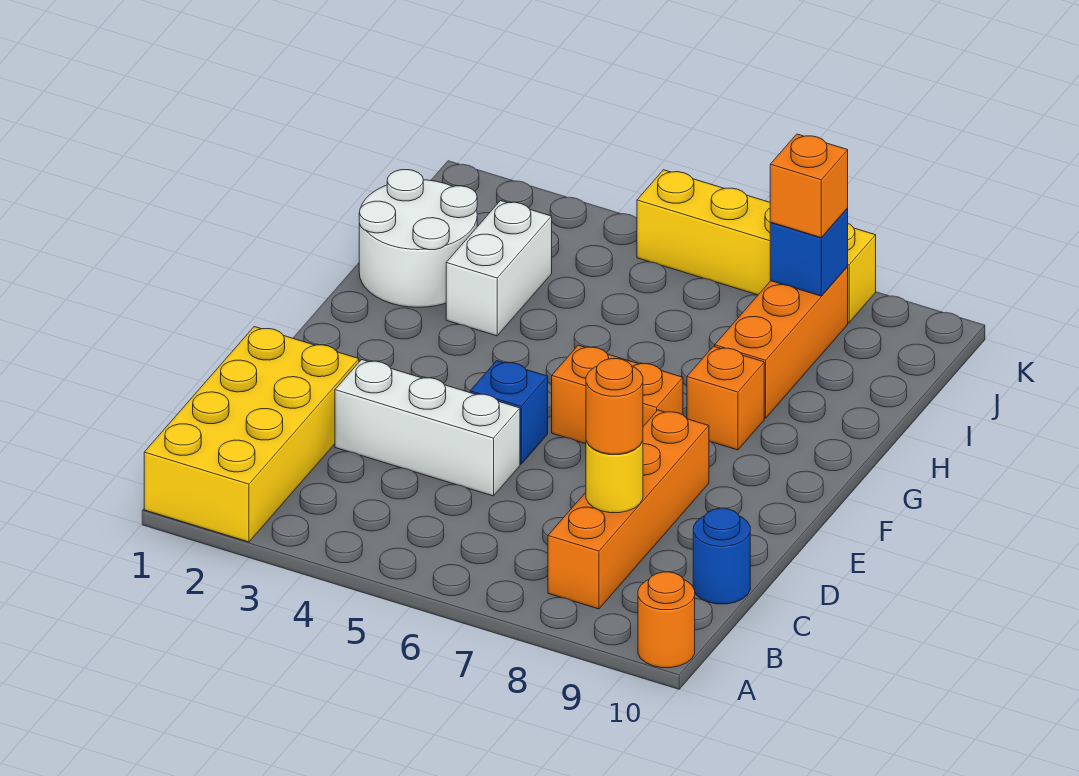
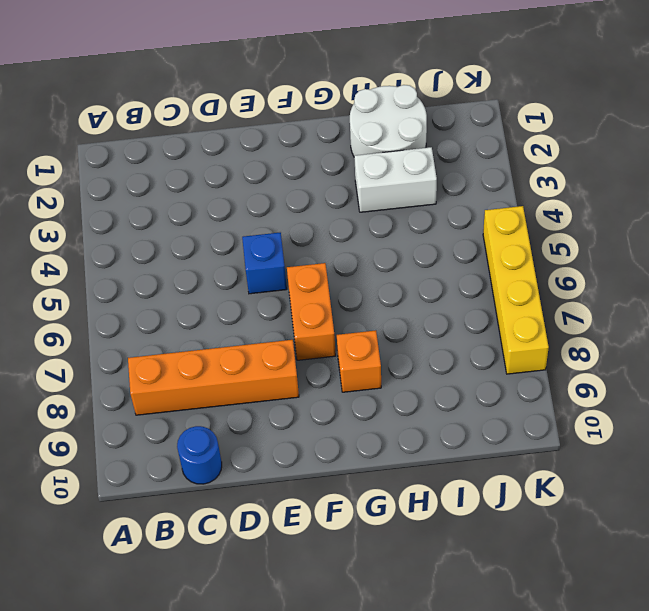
none -> yellow 2x4 brick [144,327,359,542]
none -> orange 1x1 round brick [638,572,695,668]
none -> white 1x3 brick [335,360,520,496]

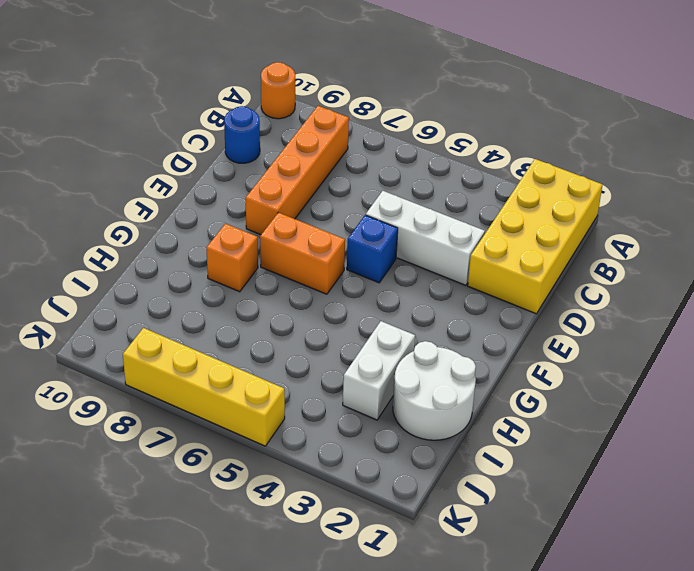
none -> orange 1x3 brick [715,266,848,418]
none -> yellow 1x1 round brick [586,441,643,513]
none -> blue 1x1 brick [770,209,848,296]

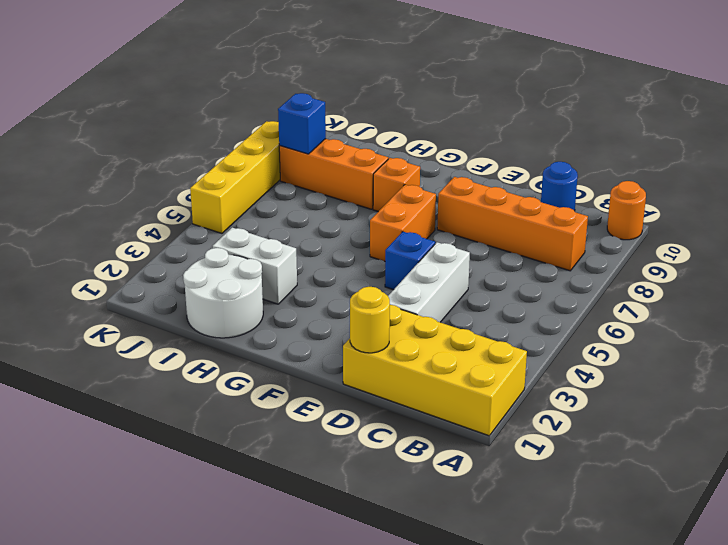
yellow 1x1 round brick [350,287,390,353] -> yellow 1x1 round brick moved to [586,441,643,513]
none -> orange 1x1 round brick [586,359,643,454]
none -> orange 1x1 brick [770,134,848,238]

